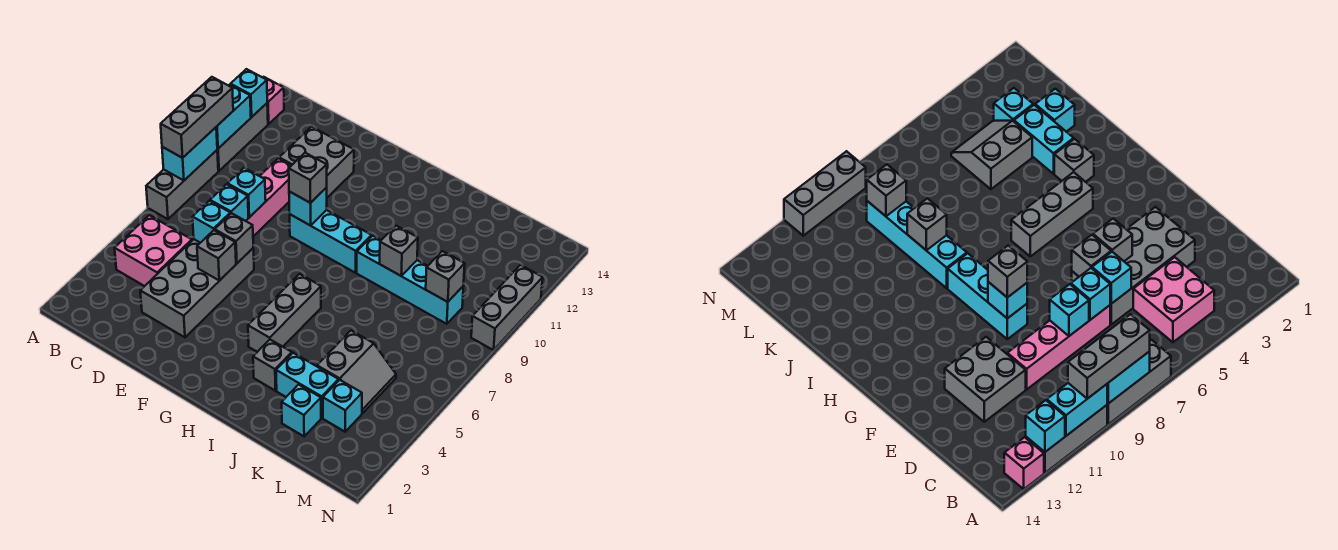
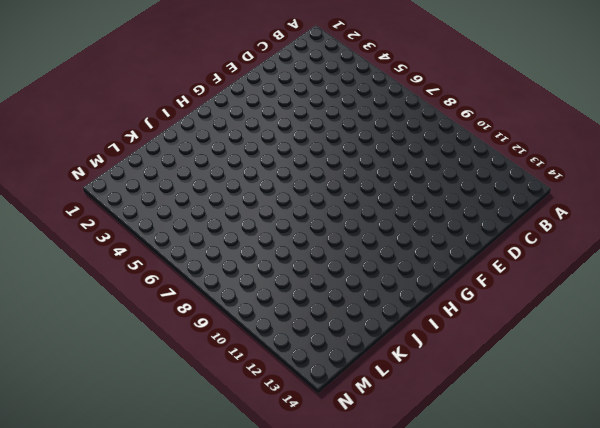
none -> grey 1x3 brick [146,150,218,219]
none -> grey 1x3 brick [217,103,268,171]
none -> pink 1x1 brick [263,77,284,124]

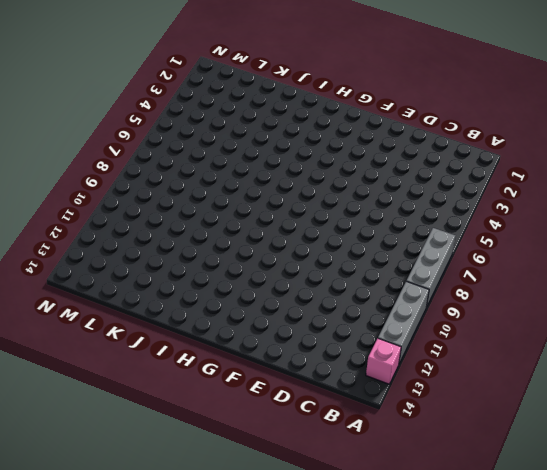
none -> pink 2x2 brick [115,215,192,286]
none -> grey 2x4 brick [140,239,254,337]
none -> pink 1x4 brick [246,158,292,236]

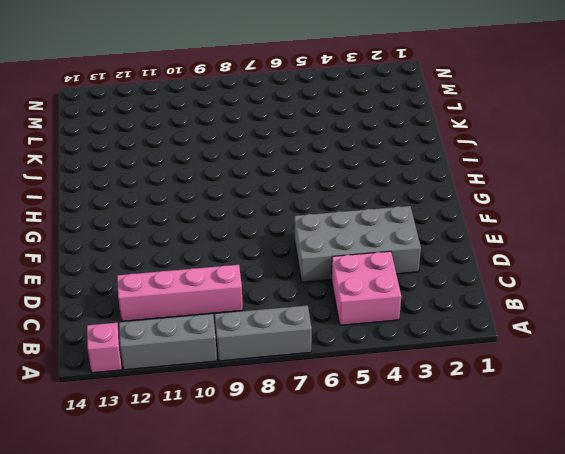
pink 1x4 brick [117,265,243,321] -> pink 1x4 brick moved to [246,158,292,236]
none -> grey 2x2 brick [279,127,354,198]
none -> cyan 1x3 brick [290,210,372,273]
none -> grey 1x3 brick [248,274,321,352]

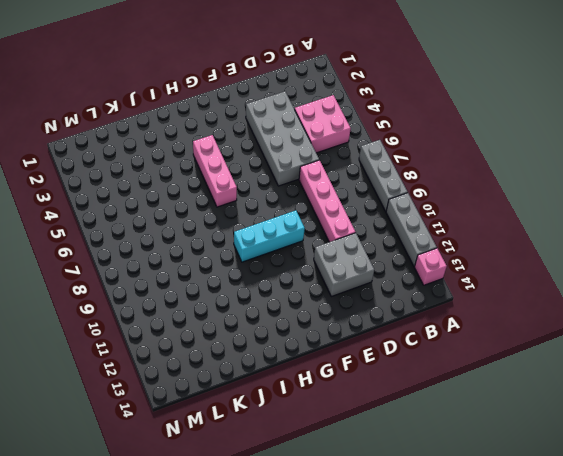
pink 1x3 brick [193,135,237,207] -> grey 1x3 brick [248,274,321,352]
none -> grey 1x1 brick [253,340,292,391]
none -> cyan 1x4 brick [357,236,463,324]
none -> cyan 1x2 brick [276,353,338,418]

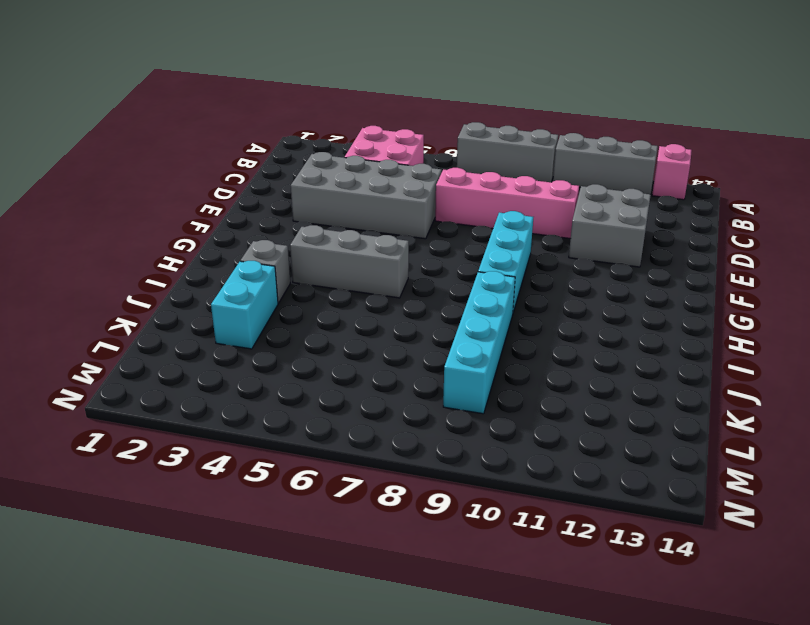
none -> cyan 1x1 brick [282,385,321,436]
none -> grey 2x2 slope [317,331,396,413]
none -> cyan 1x1 brick [323,380,362,432]

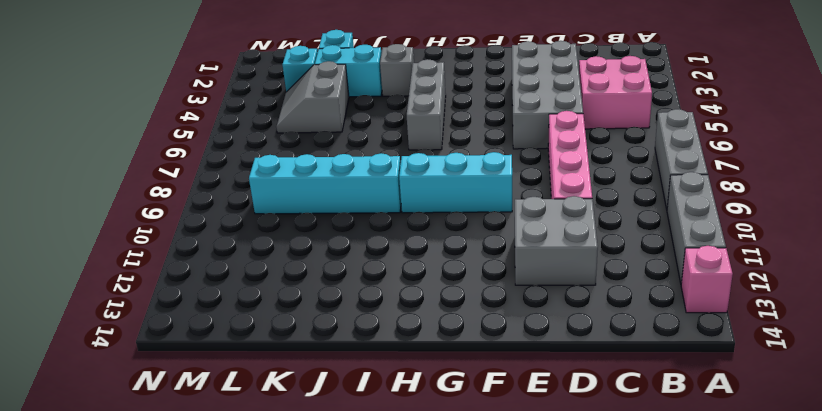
none -> grey 1x3 brick [471,265,543,350]
none -> cyan 1x2 brick [162,127,217,181]
none -> cyan 1x2 brick [216,85,251,149]

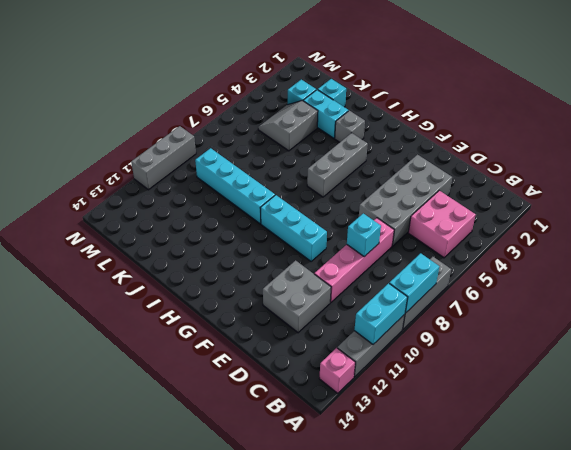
none -> cyan 1x1 brick [231,69,267,117]
none -> cyan 1x1 brick [193,201,230,243]
none -> cyan 1x1 brick [210,184,248,221]

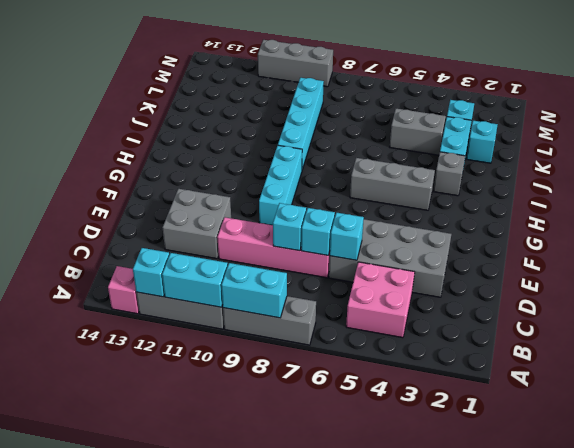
none -> grey 1x1 brick [197,230,236,281]
none -> grey 1x1 brick [215,213,253,263]
none -> cyan 1x1 brick [289,187,327,226]

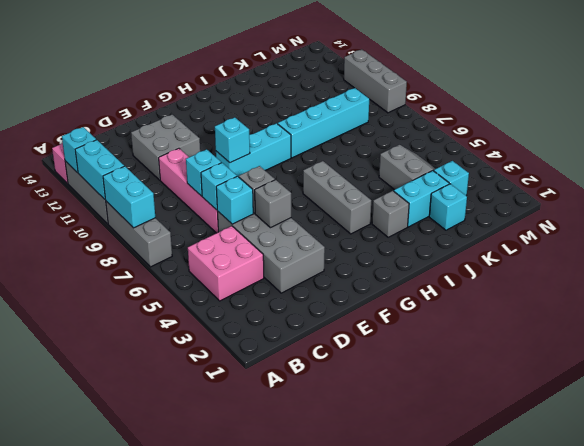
none -> grey 1x1 brick [380,226,418,276]
none -> grey 1x1 brick [426,251,465,302]
none -> grey 1x3 brick [161,77,233,158]

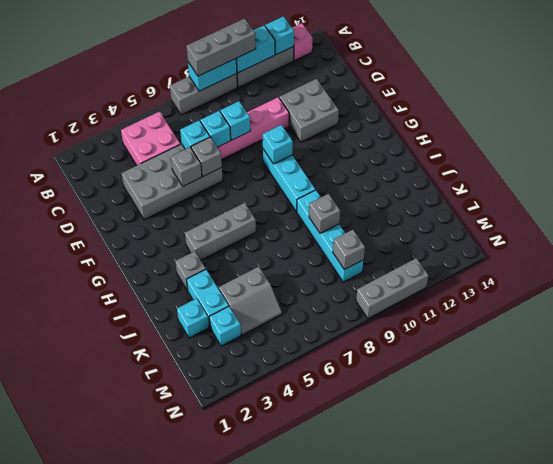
none -> grey 1x1 brick [289,153,327,203]

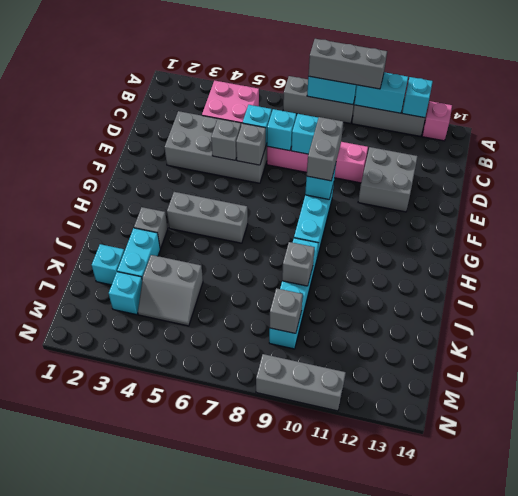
grey 1x2 brick [307,117,343,181] -> grey 1x1 brick [289,153,327,203]

